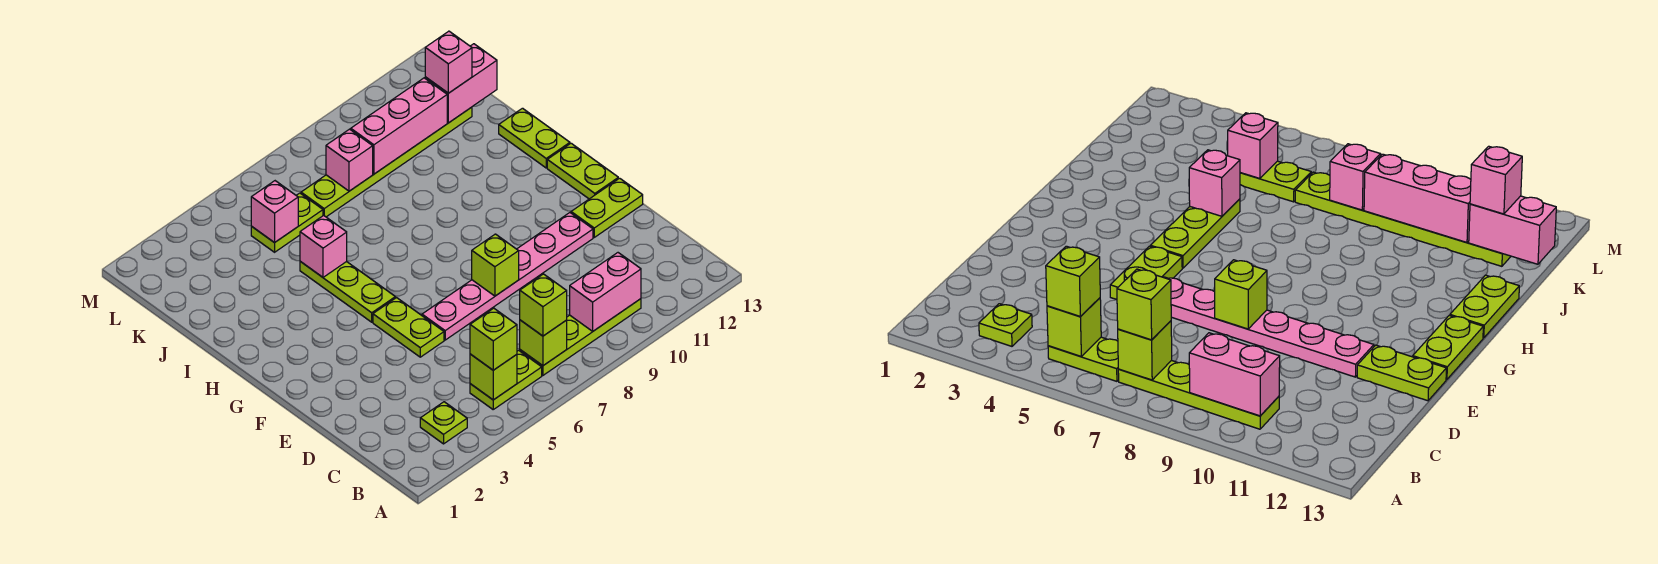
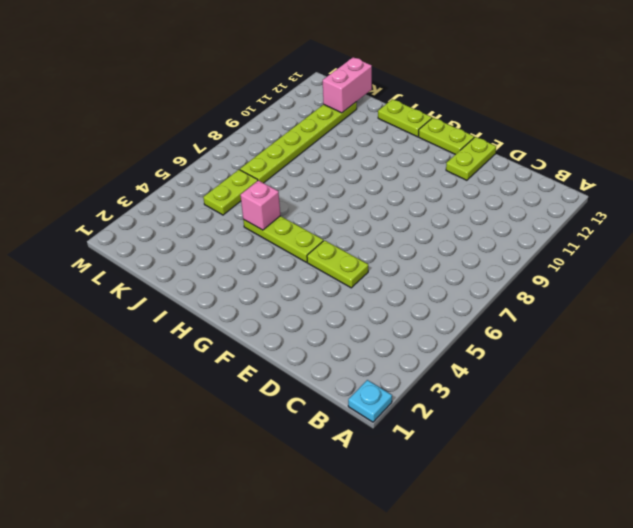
cyan 1x1 plate [348,380,392,422] -> none
none -> lime 1x1 plate [420,402,467,444]
none -> lime 1x2 plate [470,350,542,409]
none -> lime 1x4 plate [520,299,641,375]

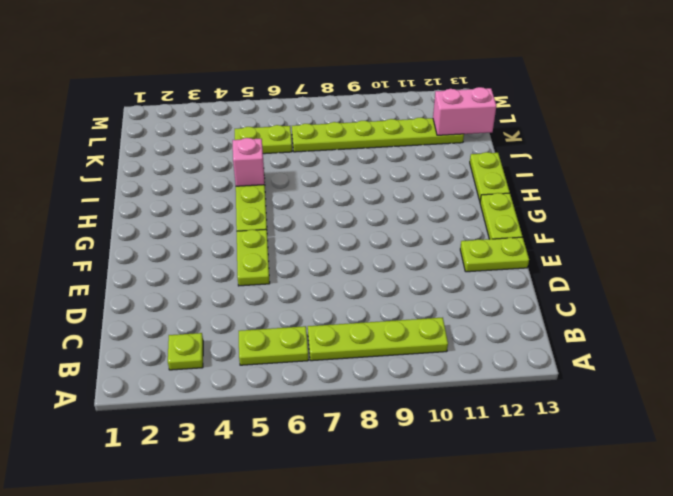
none -> pink 1x6 plate [422,213,593,340]
none -> lime 1x1 brick [470,354,517,400]
none -> lime 1x1 brick [520,320,567,366]

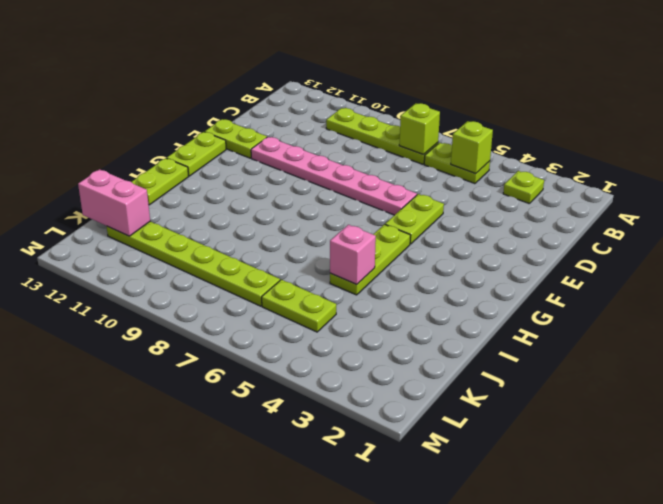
none -> pink 1x2 brick [570,253,641,331]
none -> lime 1x1 brick [472,234,519,296]
none -> pink 1x1 brick [251,181,298,243]

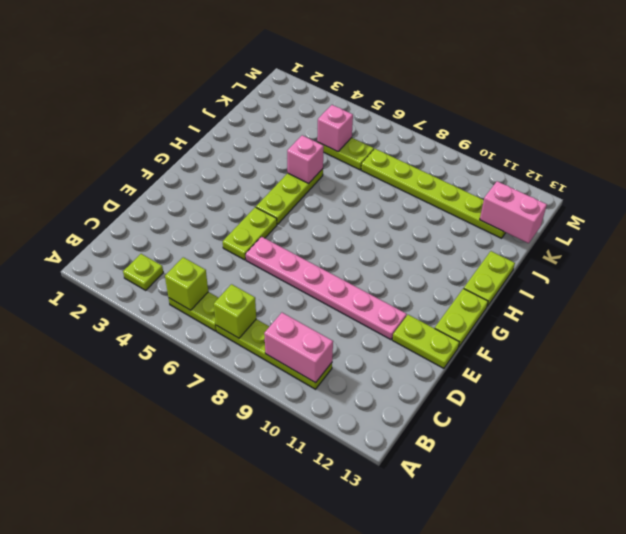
none -> lime 1x1 brick [472,234,519,296]
none -> pink 1x1 brick [326,129,373,191]
none -> pink 1x3 brick [351,78,447,174]

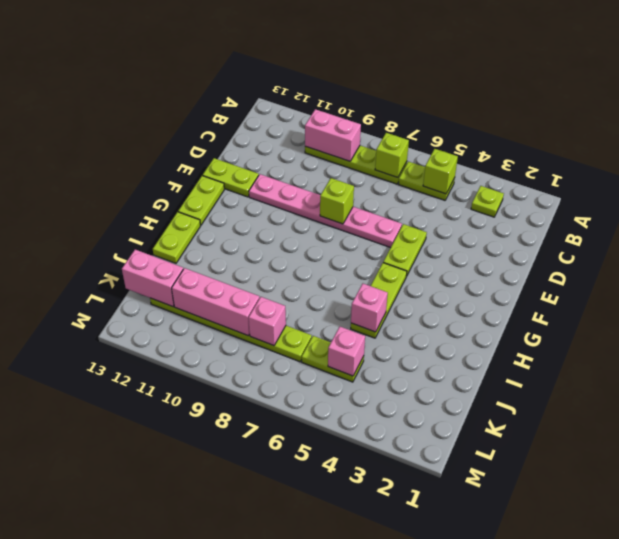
none -> lime 1x1 brick [470,308,517,370]
none -> lime 1x1 brick [520,274,567,336]
none -> pink 1x1 brick [425,31,472,93]

